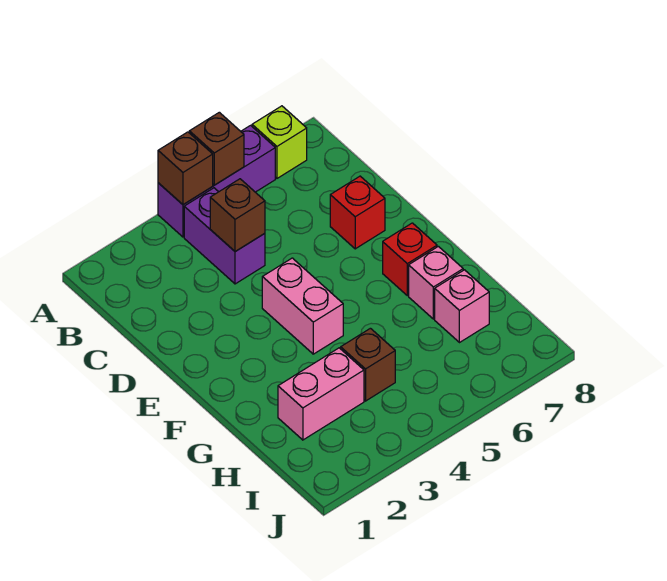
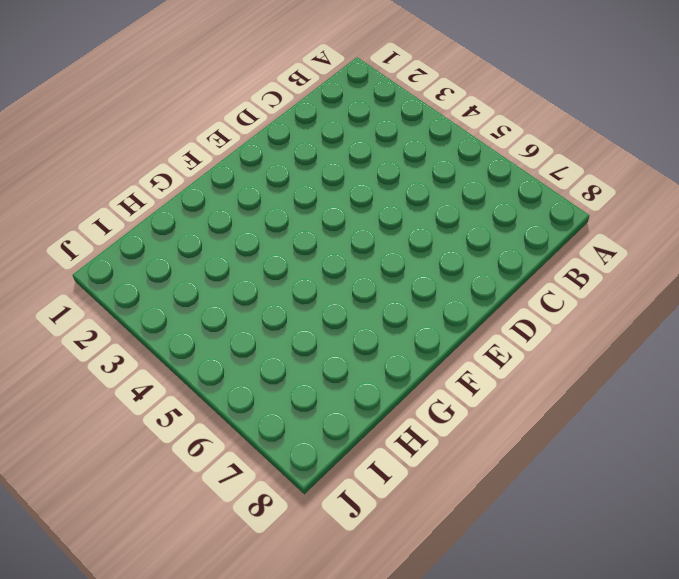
none -> purple 1x3 brick [158,125,275,237]
none -> lime 1x1 brick [252,106,307,178]
none -> purple 1x2 brick [184,188,265,284]

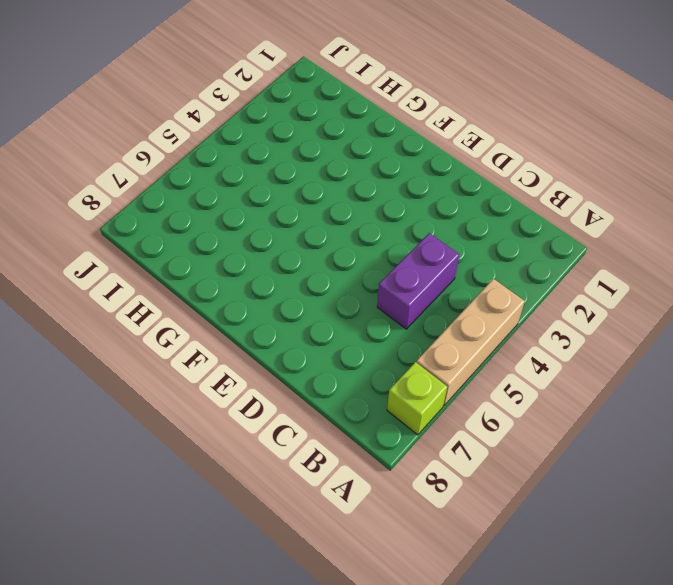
tan 1x3 brick [416,279,525,406] -> purple 1x3 brick [158,125,275,237]
purple 1x2 brick [377,233,459,329] -> purple 1x2 brick turned to [184,188,265,284]
none -> red 1x1 brick [330,176,385,249]
none -> pink 1x2 brick [262,258,343,354]
none -> red 1x1 brick [383,223,437,296]

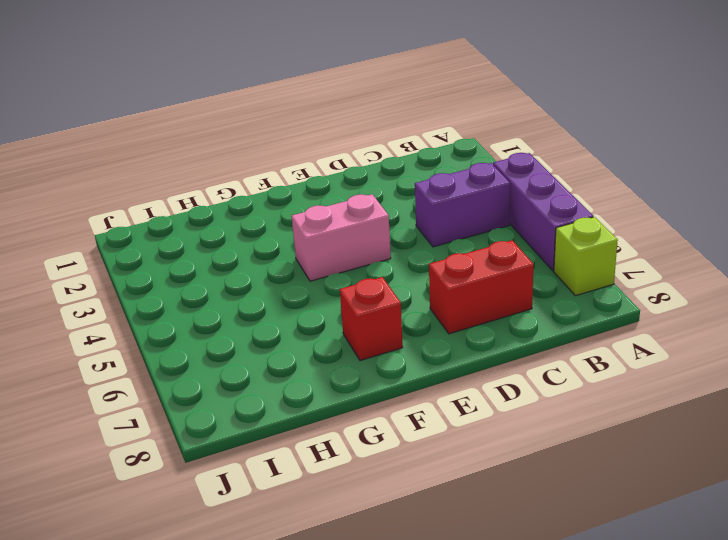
red 1x2 brick [429,240,534,334] -> red 1x1 brick [330,176,385,249]
none -> pink 1x1 brick [409,246,463,319]
none -> pink 1x2 brick [278,348,364,440]
none -> brown 1x1 brick [341,328,395,401]

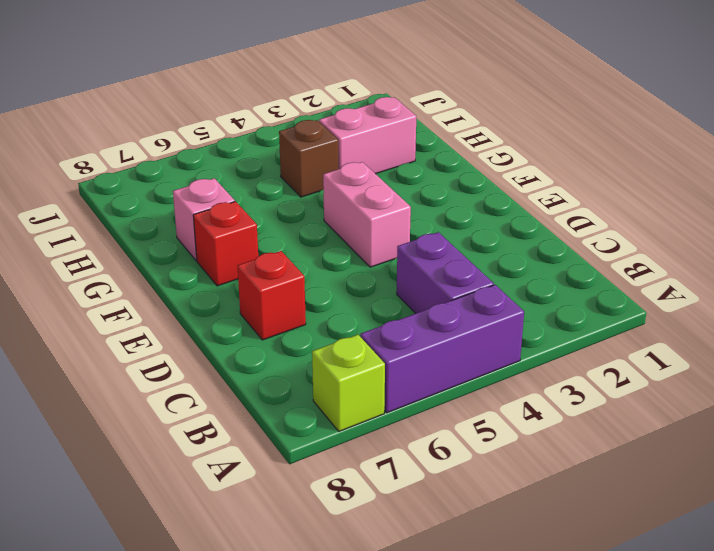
none -> pink 1x1 brick [435,270,489,343]
none -> brown 1x1 brick [158,132,213,205]
none -> brown 1x1 brick [189,112,244,185]

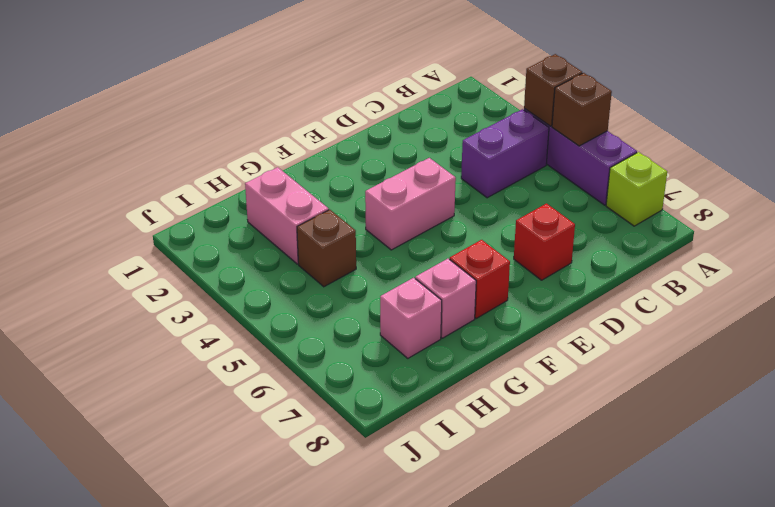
none -> brown 1x1 brick [210,179,265,252]

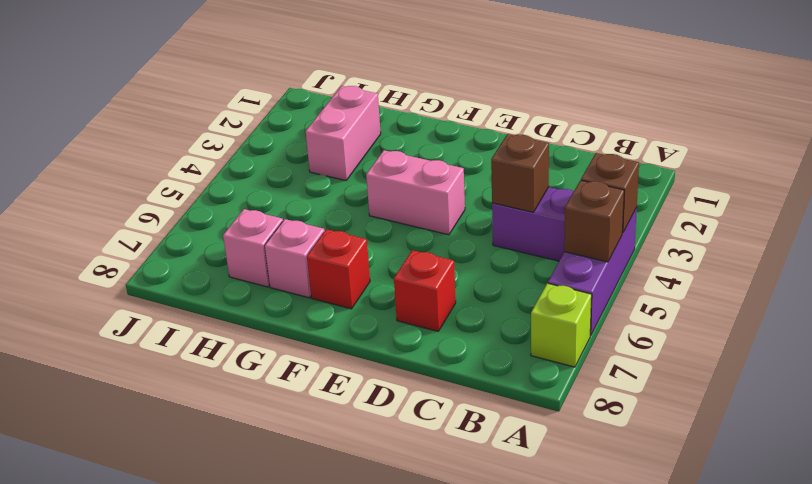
none -> brown 1x1 brick [341,328,395,401]

